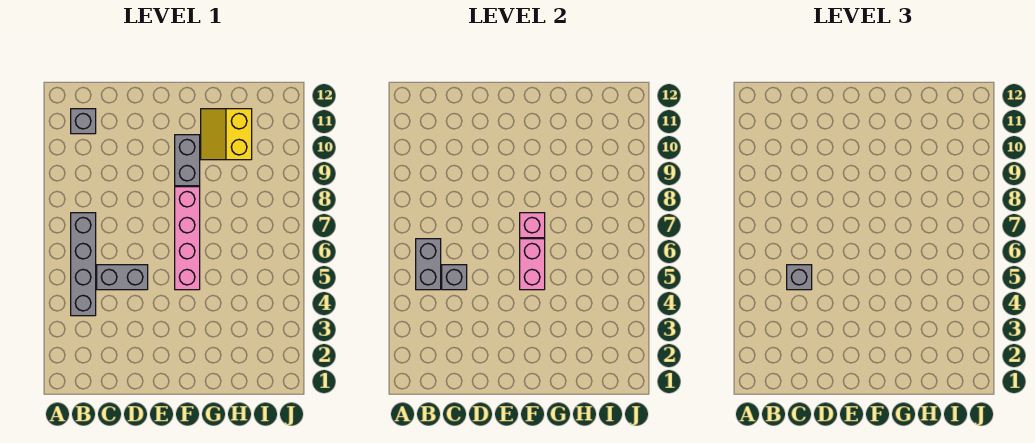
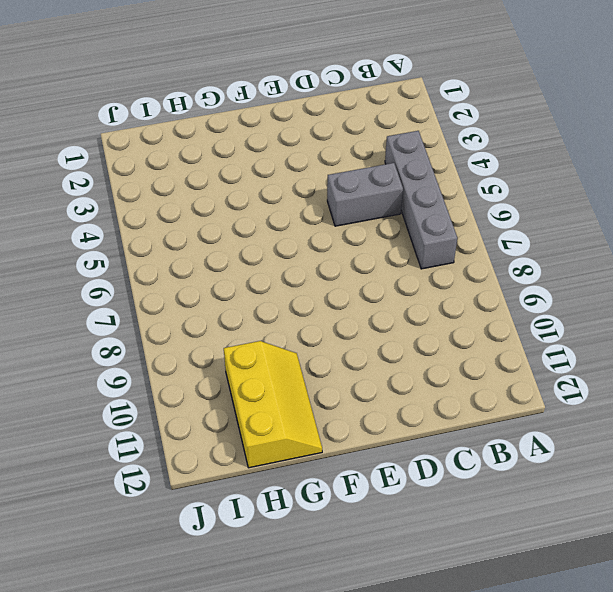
yellow 2x3 slope [224,341,322,468] -> yellow 2x2 slope [201,109,252,160]
none -> grey 1x1 brick [71,109,96,134]
none -> pink 1x4 brick [175,187,200,290]

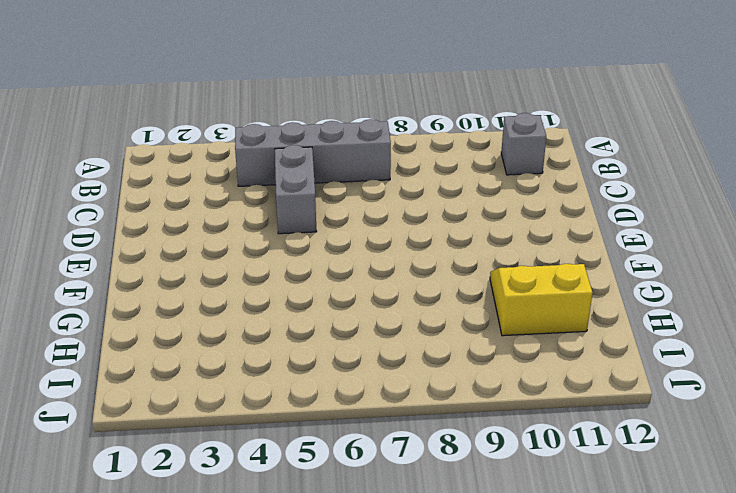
none -> pink 1x4 brick [175,187,200,290]
none -> grey 1x2 brick [175,135,200,186]

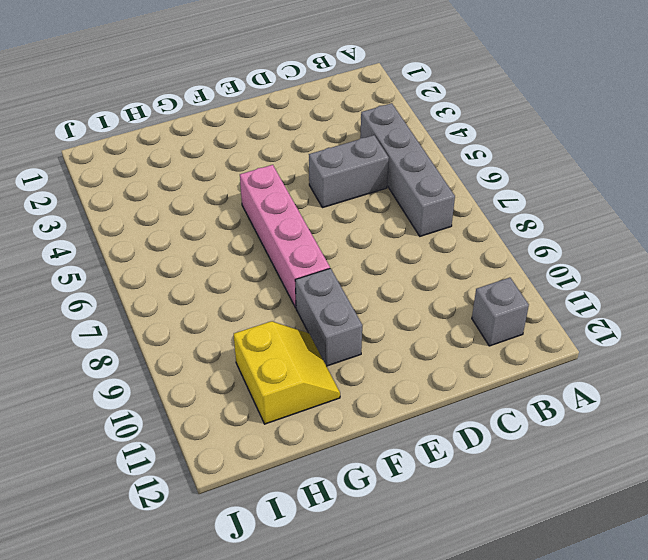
none -> grey 1x2 brick [416,239,441,290]
none -> grey 1x1 brick [442,265,467,290]

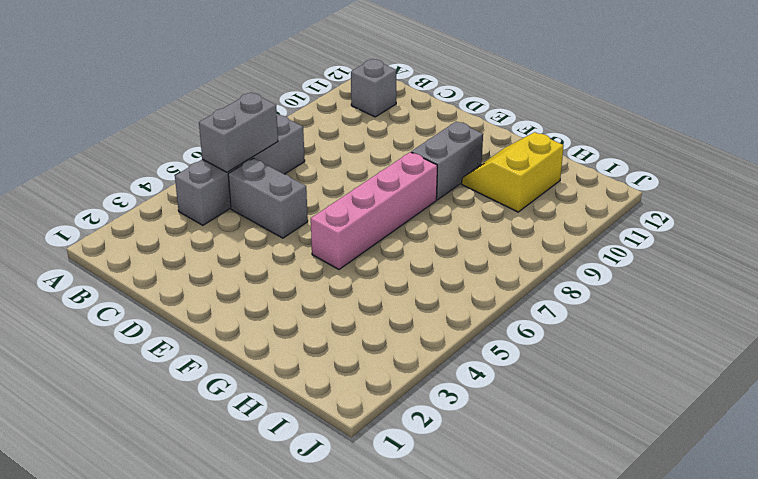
none -> grey 1x1 brick [442,265,467,290]
none -> pink 1x2 brick [520,239,545,290]

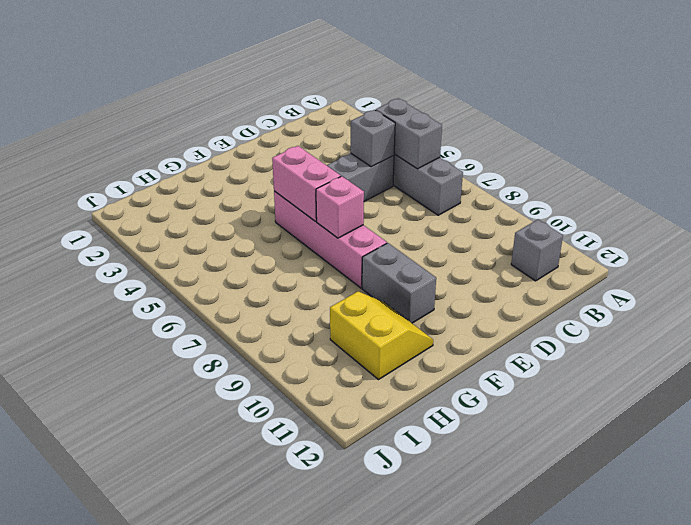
none -> grey 1x1 brick [787,265,812,290]

